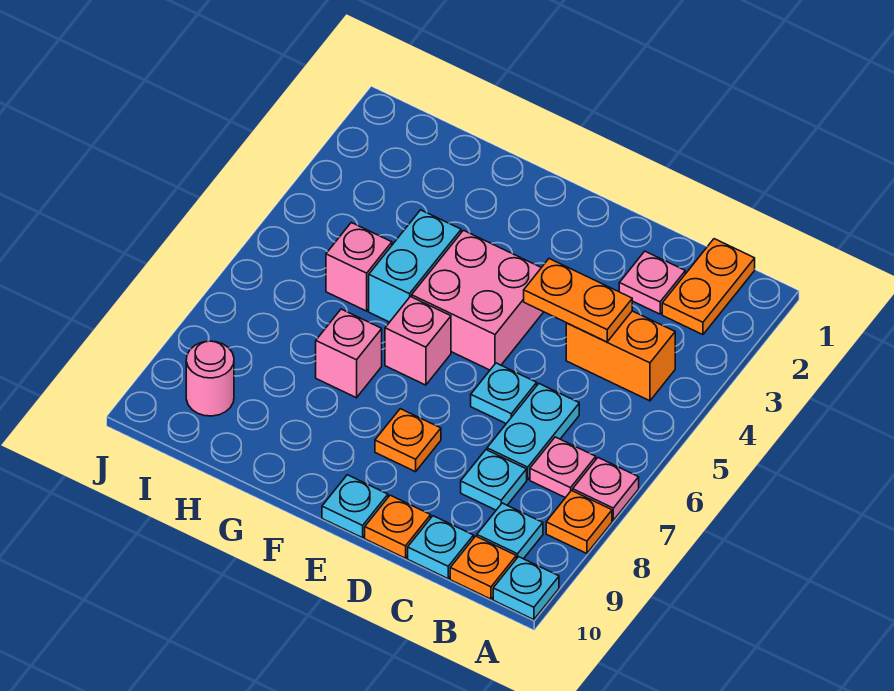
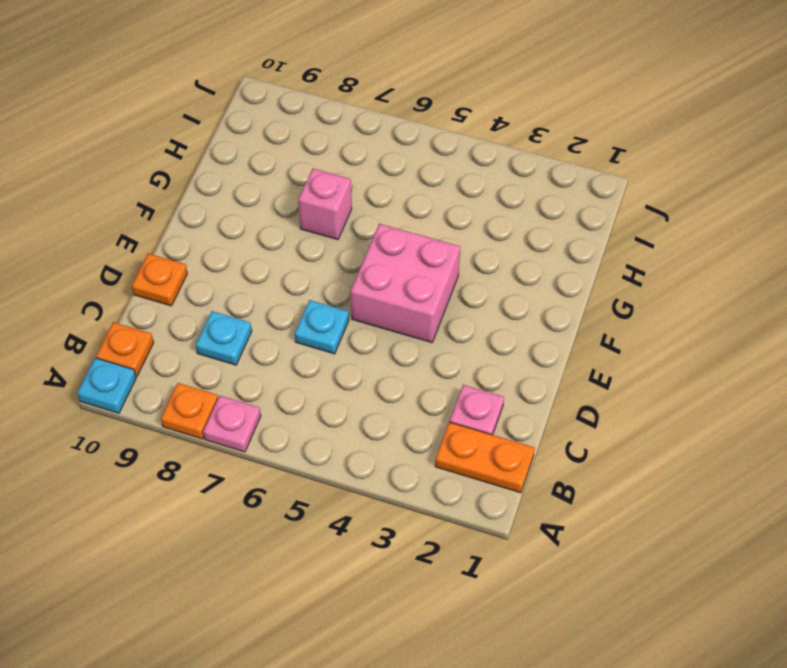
none -> orange 1x2 brick [566,311,675,401]
none -> pink 1x1 plate [530,437,596,498]
none -> cyan 1x1 plate [477,503,543,559]

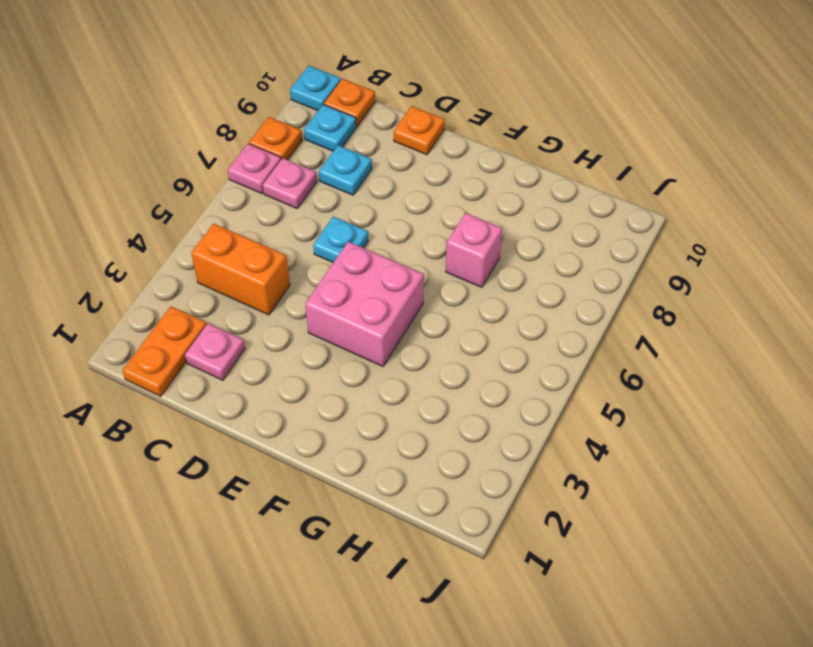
none -> cyan 1x2 plate [487,384,579,479]
none -> cyan 1x1 plate [408,516,474,579]
none -> orange 1x1 plate [375,409,441,472]

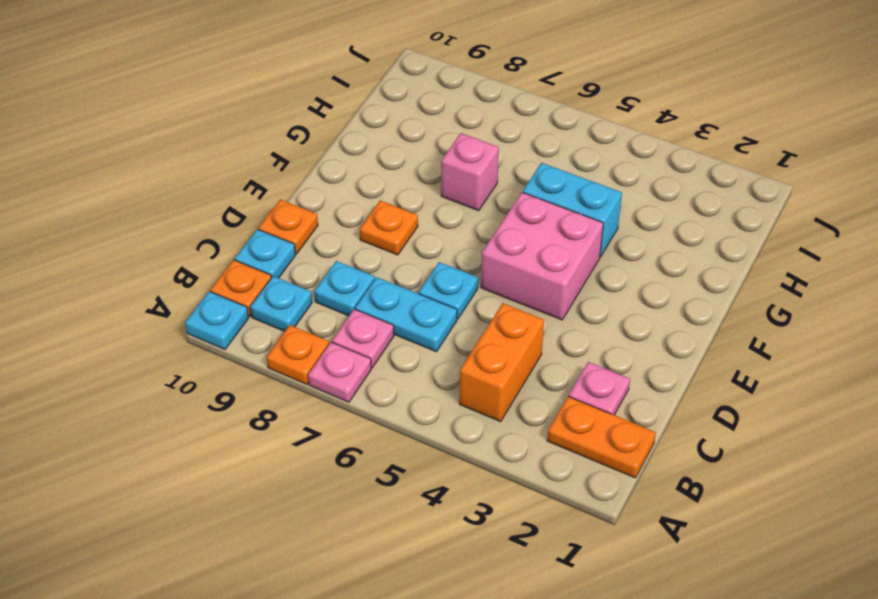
none -> cyan 1x1 plate [322,475,388,538]
none -> pink 1x1 brick [385,297,451,385]
none -> pink 1x1 brick [326,223,392,311]

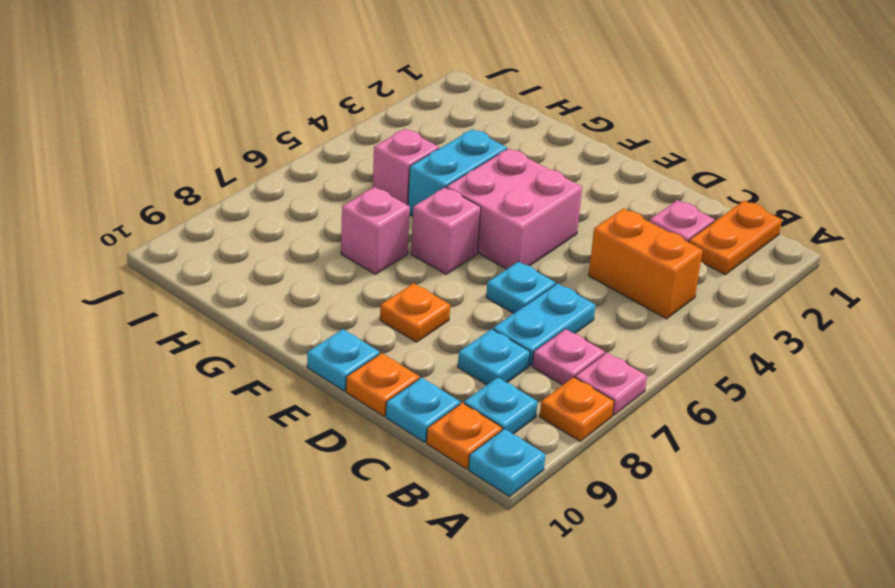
none -> pink 1x1 round brick [186,341,234,416]
none -> orange 1x2 plate [524,259,632,342]

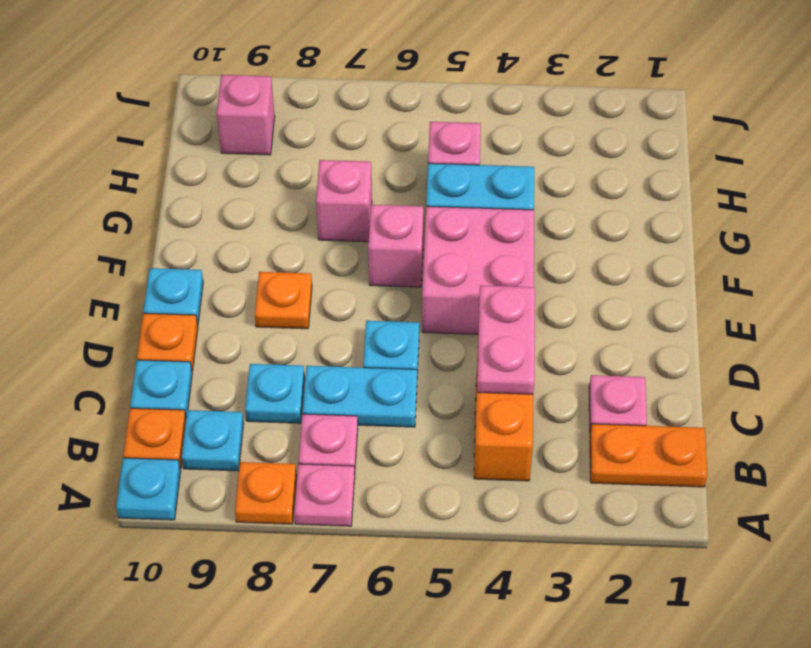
pink 1x2 plate [477,285,535,394] -> orange 1x2 plate [524,259,632,342]
pink 1x1 brick [217,75,275,155] -> pink 1x1 round brick [186,341,234,416]

